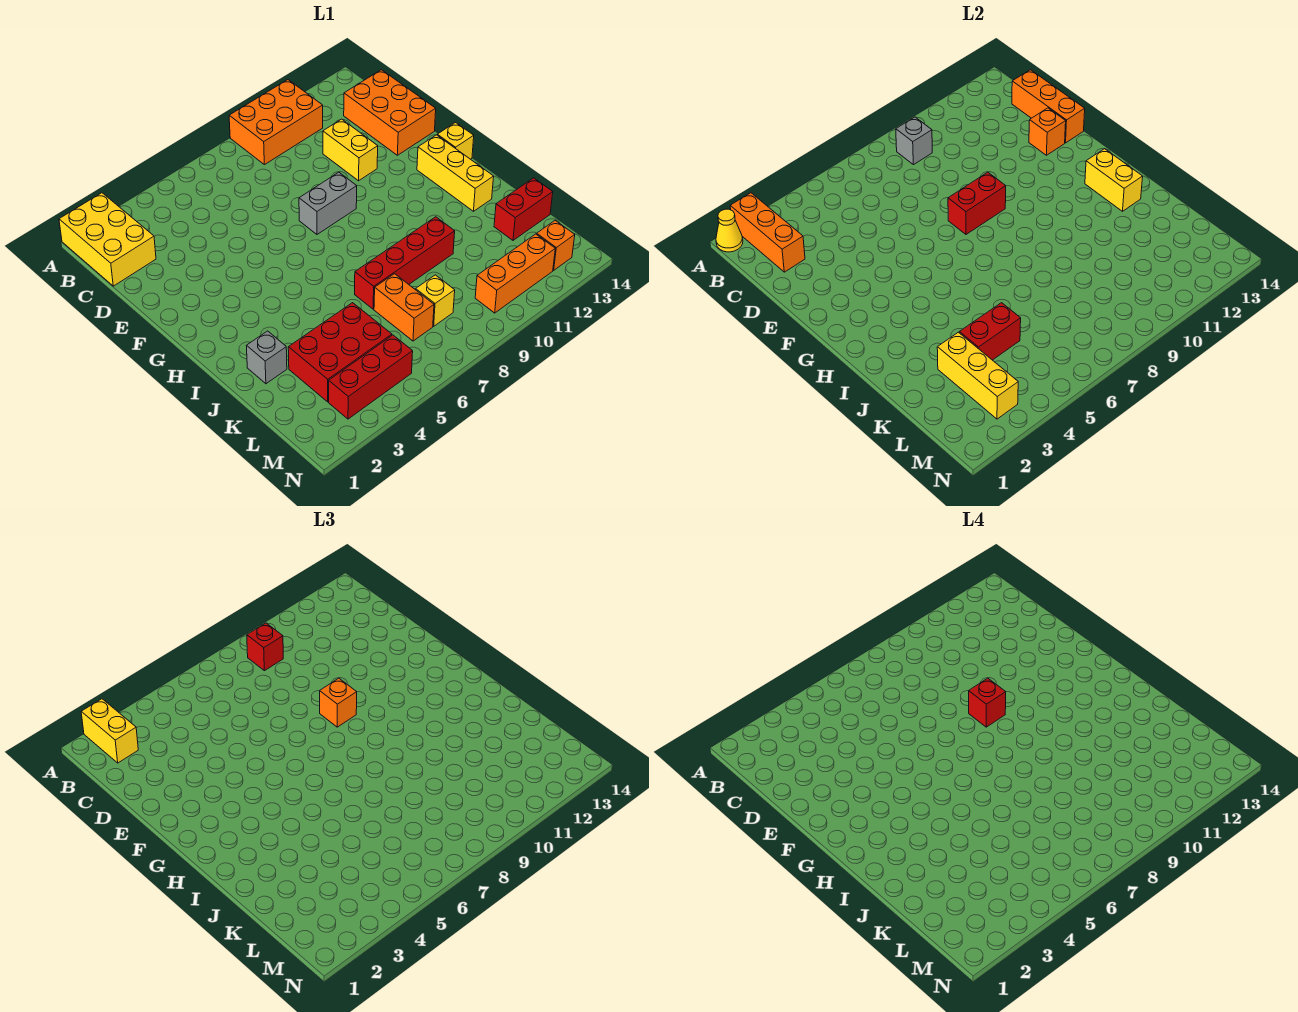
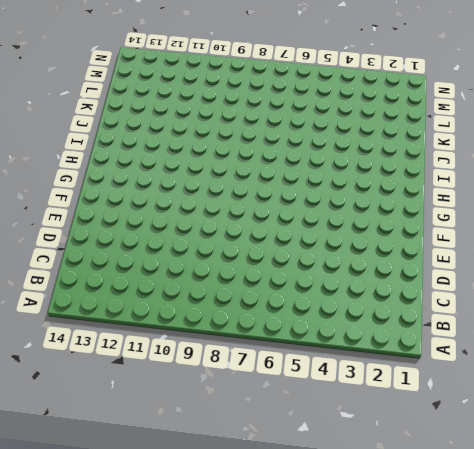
none -> yellow 2x3 brick [59,193,156,286]
none -> orange 2x3 brick [229,80,323,165]
none -> orange 2x3 brick [344,70,436,155]

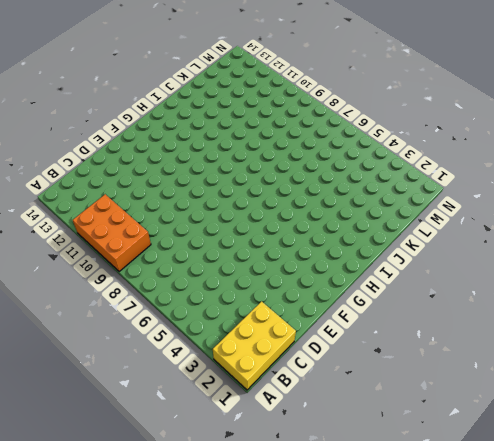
none -> orange 2x3 brick [344,70,436,155]
none -> yellow 1x2 brick [323,119,378,181]
none -> grey 1x2 brick [299,172,357,234]

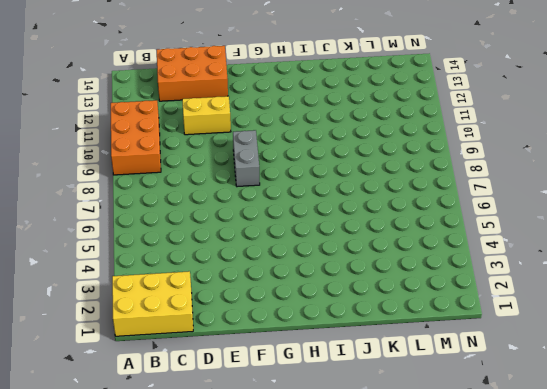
none -> yellow 1x3 brick [417,135,494,211]
none -> yellow 1x1 brick [437,123,474,159]
none -> grey 1x1 brick [247,331,287,384]

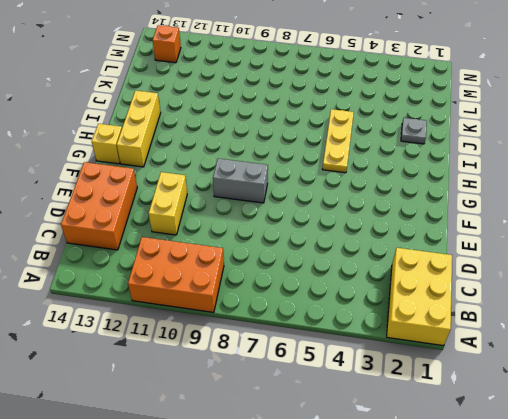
yellow 1x3 plate [322,109,354,173] -> none
grey 1x1 plate [401,118,427,144] -> grey 1x1 brick [247,331,287,384]
none -> red 1x4 brick [355,217,455,309]
none -> red 2x3 brick [288,303,392,402]
none -> orange 1x2 brick [374,274,434,341]

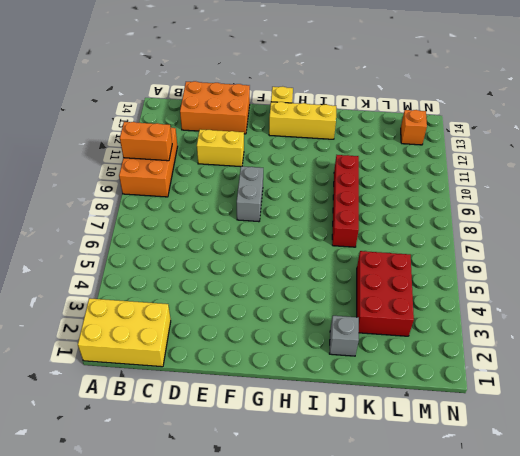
orange 1x2 brick [120,122,172,161] -> orange 1x2 brick moved to [374,274,434,341]
none -> red 1x2 brick [494,178,553,240]
none -> yellow 1x1 brick [416,275,455,326]
none -> red 1x3 brick [329,335,413,419]

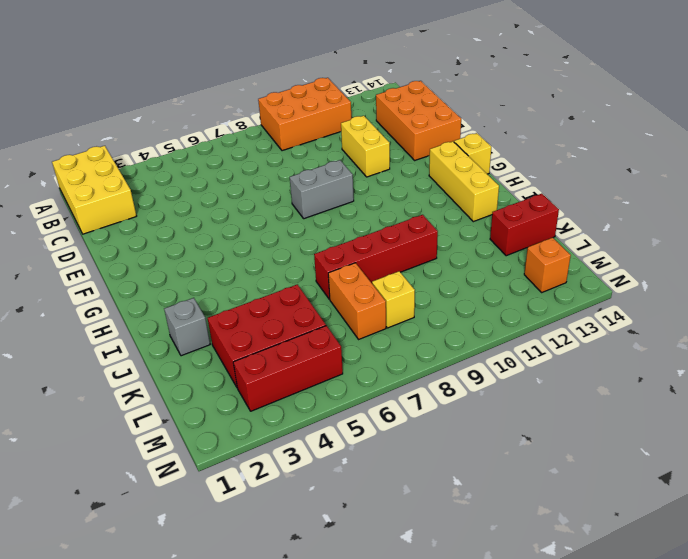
none -> orange 1x3 brick [475,234,555,313]
none -> yellow 1x1 cone [716,209,743,252]
none -> orange 1x3 brick [730,193,805,272]

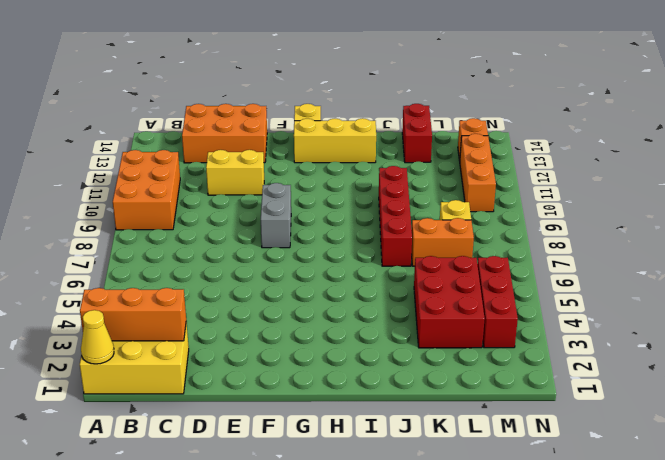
none -> grey 1x1 brick [247,331,287,384]
none -> grey 1x1 brick [896,117,932,165]
none -> orange 1x3 brick [1012,70,1085,143]

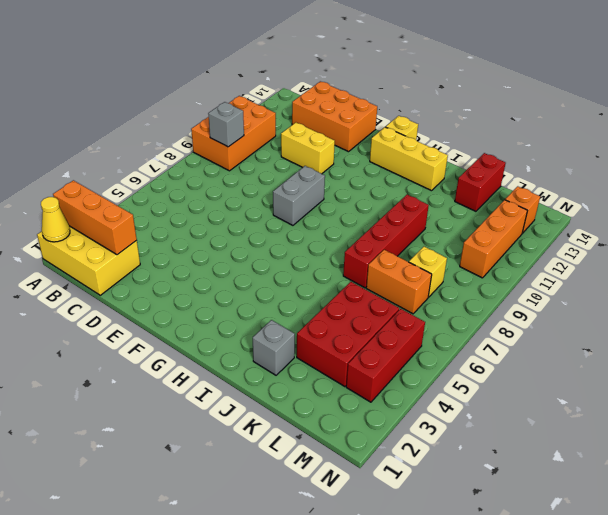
none -> orange 1x3 brick [1012,70,1085,143]
none -> orange 1x1 brick [1029,108,1066,155]
none -> red 1x2 brick [948,172,1006,234]

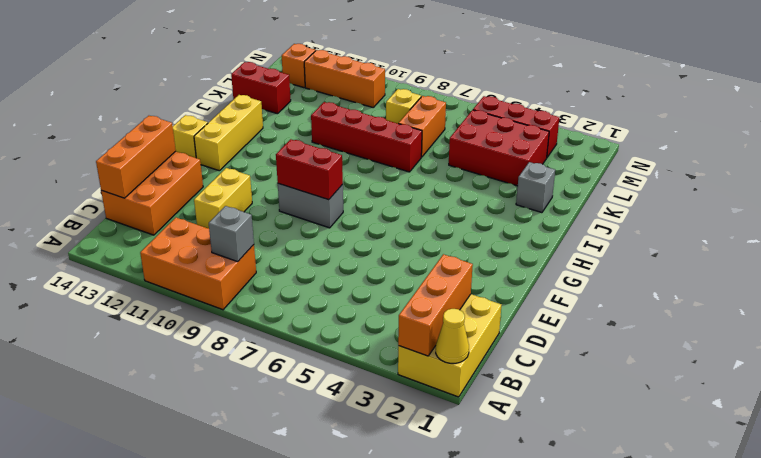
none -> orange 1x1 brick [1029,108,1066,155]
none -> yellow 1x2 brick [1085,149,1143,211]
none -> yellow 1x3 brick [937,332,1018,419]

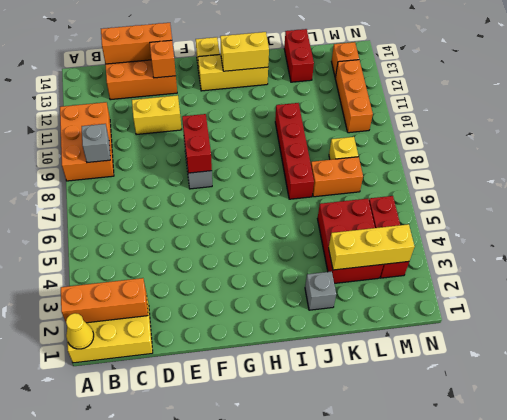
none -> red 1x2 brick [959,303,1021,360]
none -> yellow 1x2 brick [81,699,138,763]
none -> red 1x1 brick [247,623,283,671]

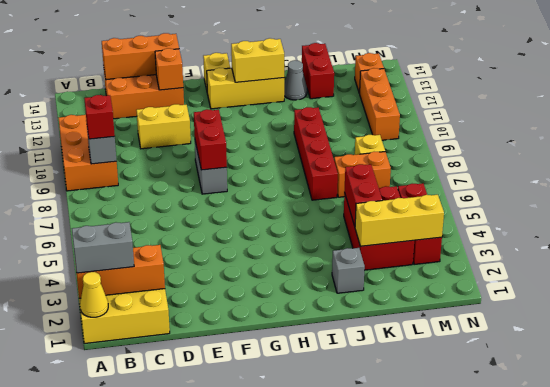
grey 1x2 brick [72,222,134,273] -> yellow 1x2 brick [81,699,138,763]
grey 1x1 cone [284,60,307,100] -> none
none -> orange 1x1 brick [320,678,357,727]
none -> red 1x1 brick [969,678,1006,727]

